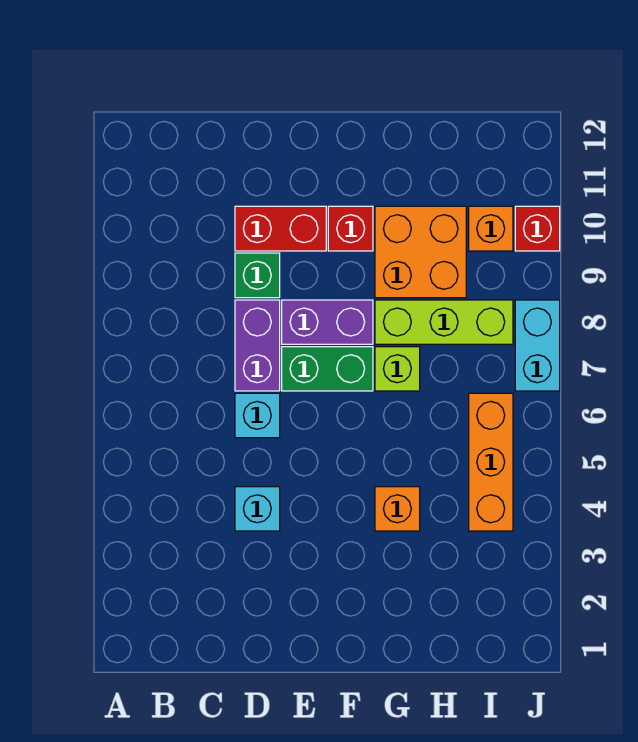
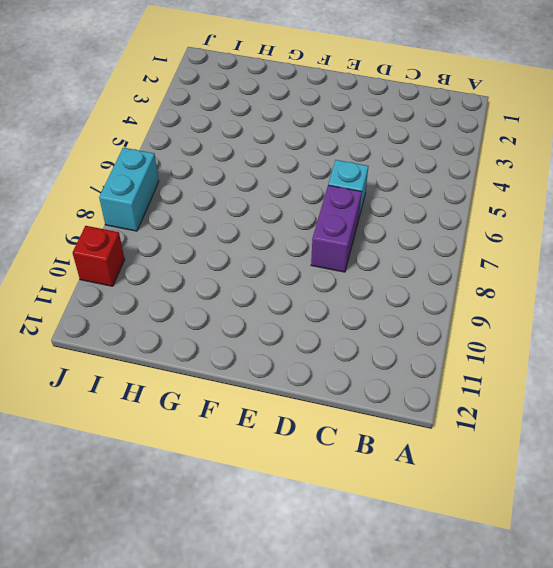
none -> cyan 1x1 brick [235,487,280,531]
none -> green 1x1 brick [235,253,280,298]
none -> red 1x2 brick [235,206,326,251]

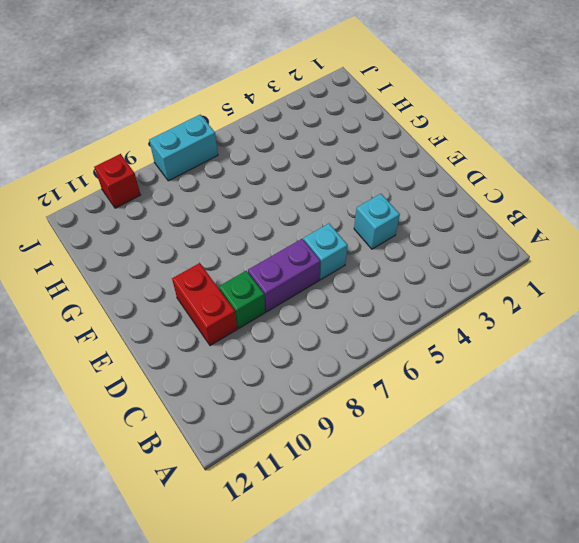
none -> green 1x2 brick [282,347,373,391]
none -> purple 1x2 brick [282,300,373,344]
none -> red 1x1 brick [328,206,373,251]

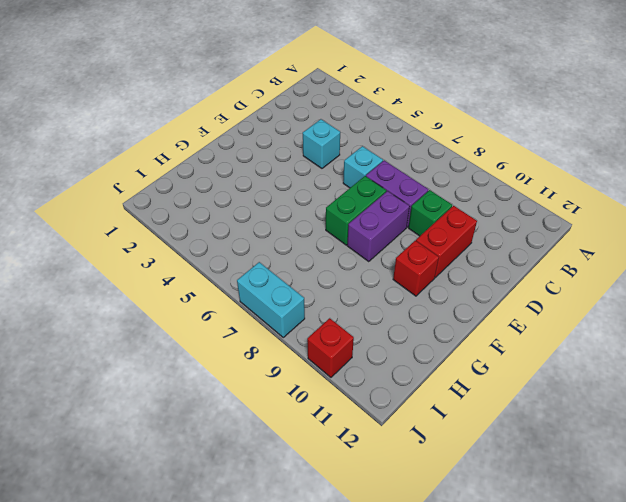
none -> orange 1x1 brick [375,487,420,531]
none -> lime 1x1 brick [375,347,420,391]
none -> lime 1x3 brick [375,300,513,344]

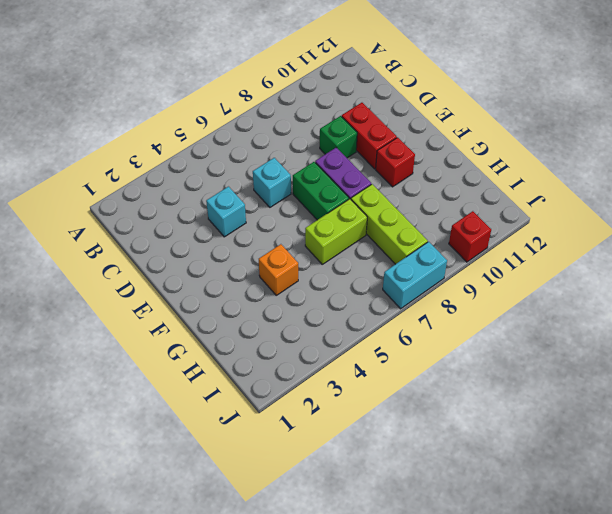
lime 1x2 brick [305,199,367,264] -> lime 1x1 brick [375,347,420,391]
none -> purple 1x2 brick [235,300,280,391]
none -> orange 2x2 brick [375,206,466,298]
none -> orange 1x3 brick [469,393,513,531]

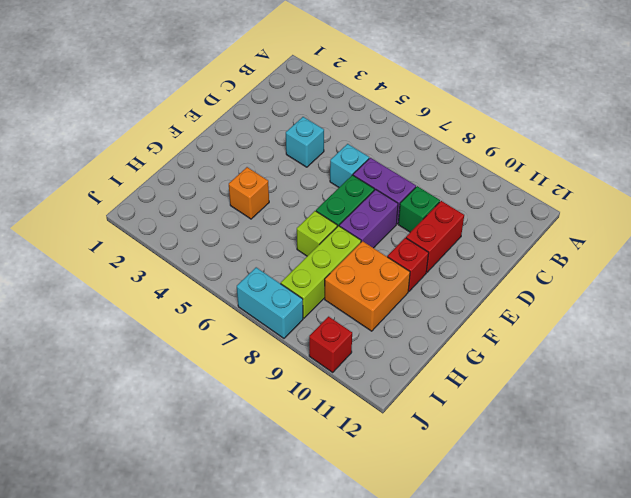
none -> orange 1x3 brick [469,393,513,531]
none -> orange 1x1 brick [469,206,513,251]

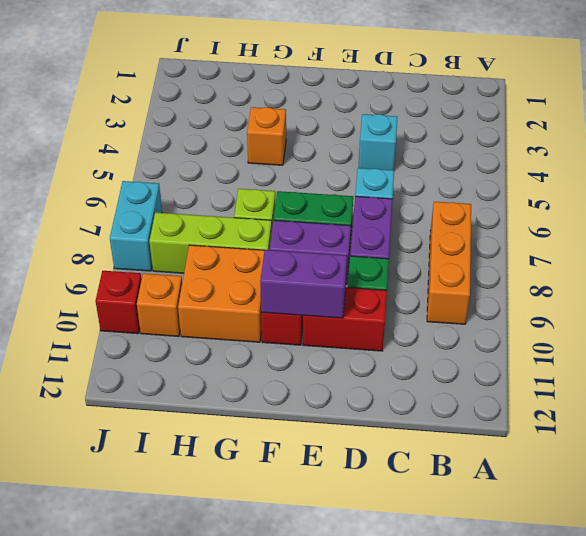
orange 1x3 brick [427,202,471,324] -> orange 1x3 brick moved to [469,393,513,531]
purple 1x2 brick [260,250,347,318] -> none

